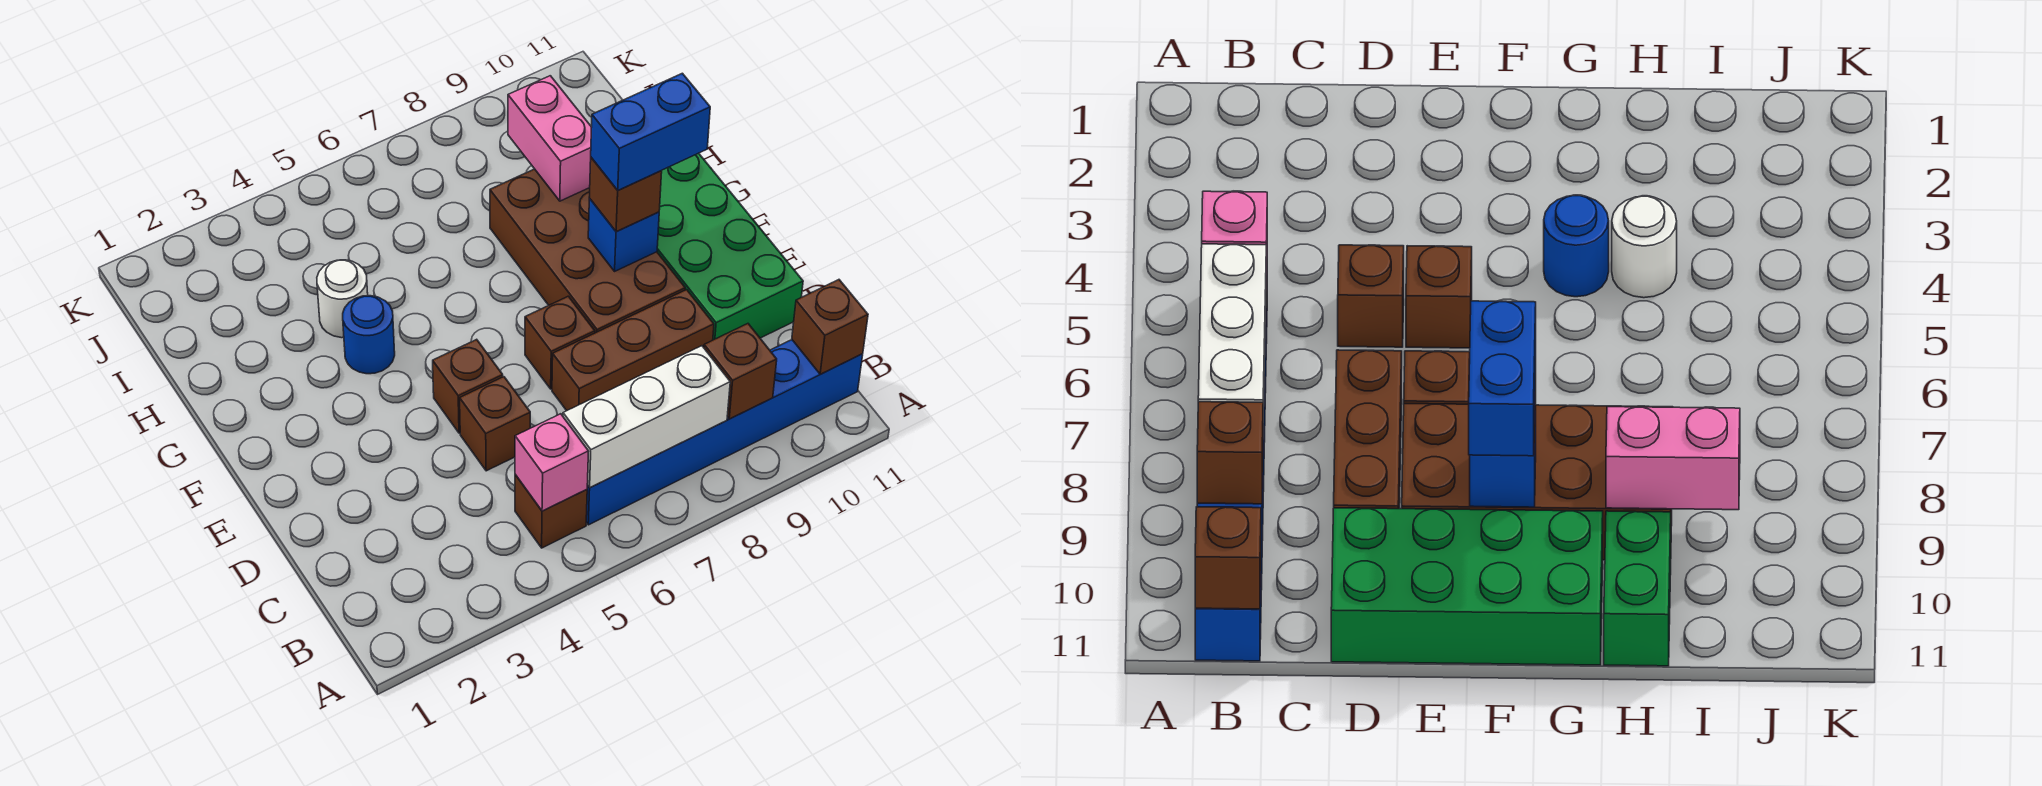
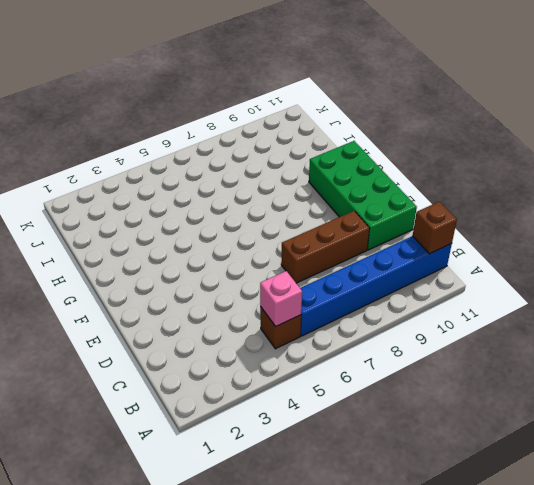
none -> brown 1x1 brick [460,377,530,471]
none -> brown 1x1 brick [433,339,503,433]
none -> brown 1x1 brick [525,296,595,389]

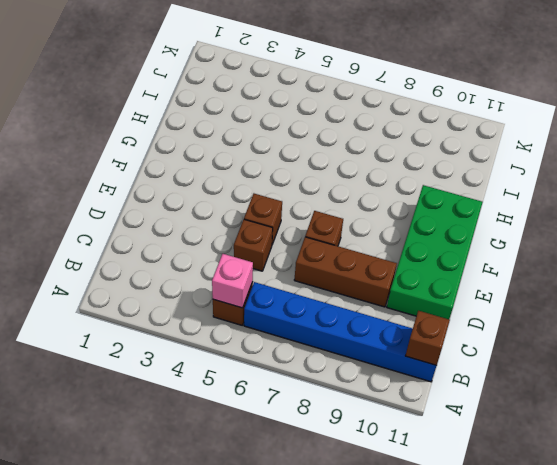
none -> brown 2x4 brick [490,169,685,333]
none -> blue 1x1 round brick [343,296,395,374]
none -> white 1x1 round brick [317,260,368,338]

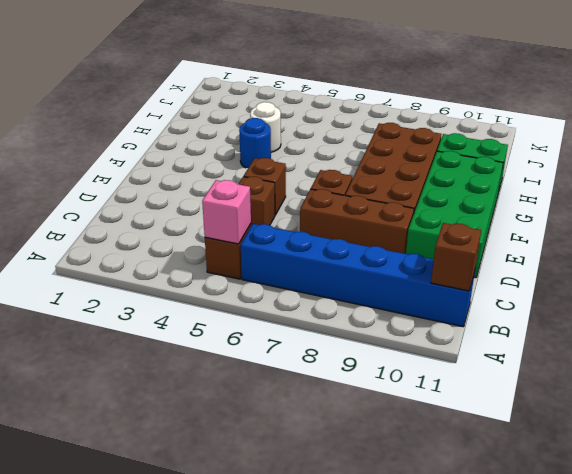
none -> white 1x3 brick [563,346,730,488]
none -> brown 1x1 brick [704,324,777,419]
none -> blue 1x1 brick [588,199,659,271]

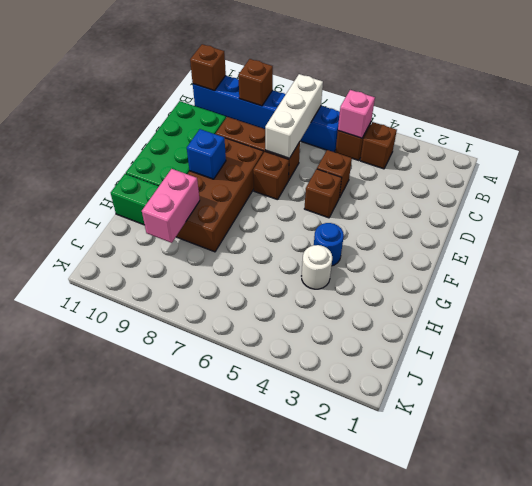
brown 1x1 brick [360,122,397,169] -> brown 1x1 brick moved to [589,158,662,232]
white 1x3 brick [265,74,323,158] -> white 1x3 brick turned to [563,346,730,488]
none -> blue 1x2 brick [591,73,710,190]

